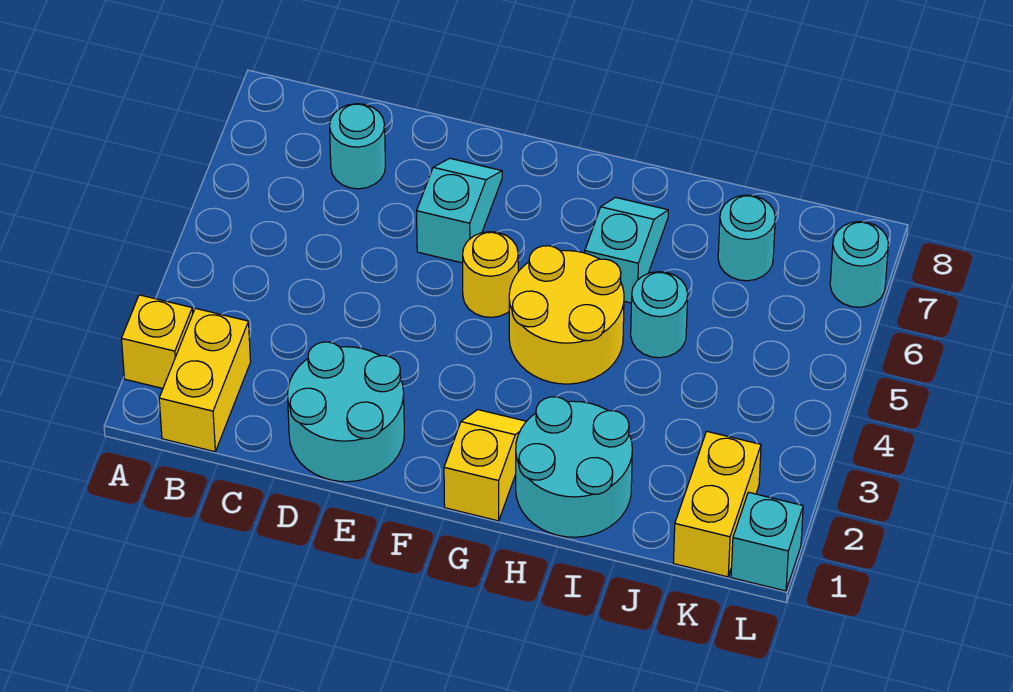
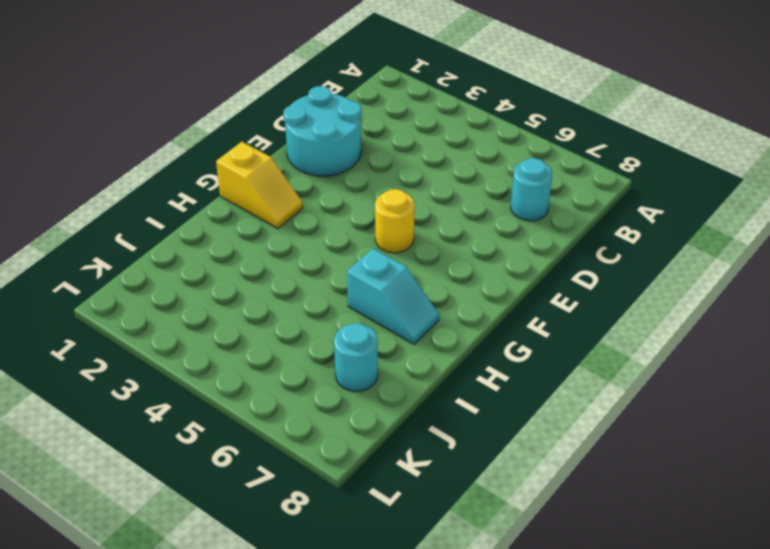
none -> yellow 1x1 brick [121,295,193,388]
none -> yellow 1x2 brick [159,308,251,452]
none -> cyan 1x2 slope [417,158,502,263]

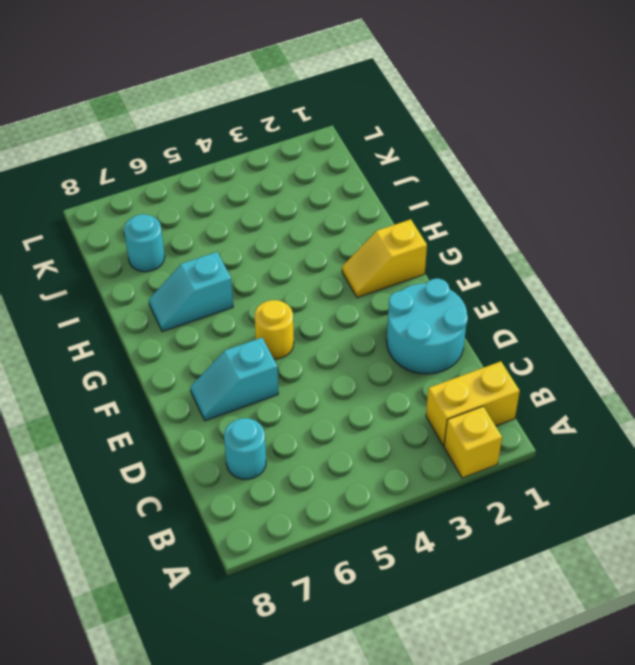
none -> yellow 2x2 round brick [509,246,624,384]
none -> cyan 2x2 round brick [516,397,632,537]
none -> cyan 1x1 round brick [631,272,688,358]

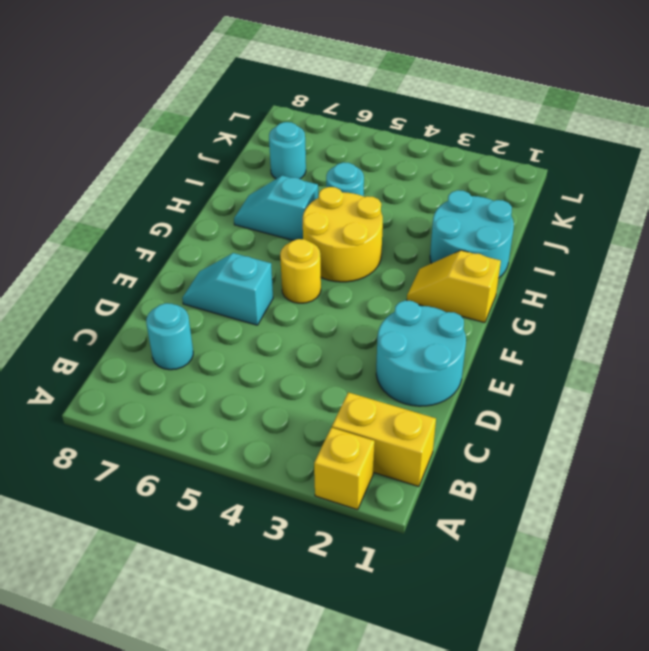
none -> yellow 1x2 brick [673,431,761,577]
none -> cyan 1x1 brick [731,492,803,591]
none -> cyan 1x1 round brick [830,222,888,307]

